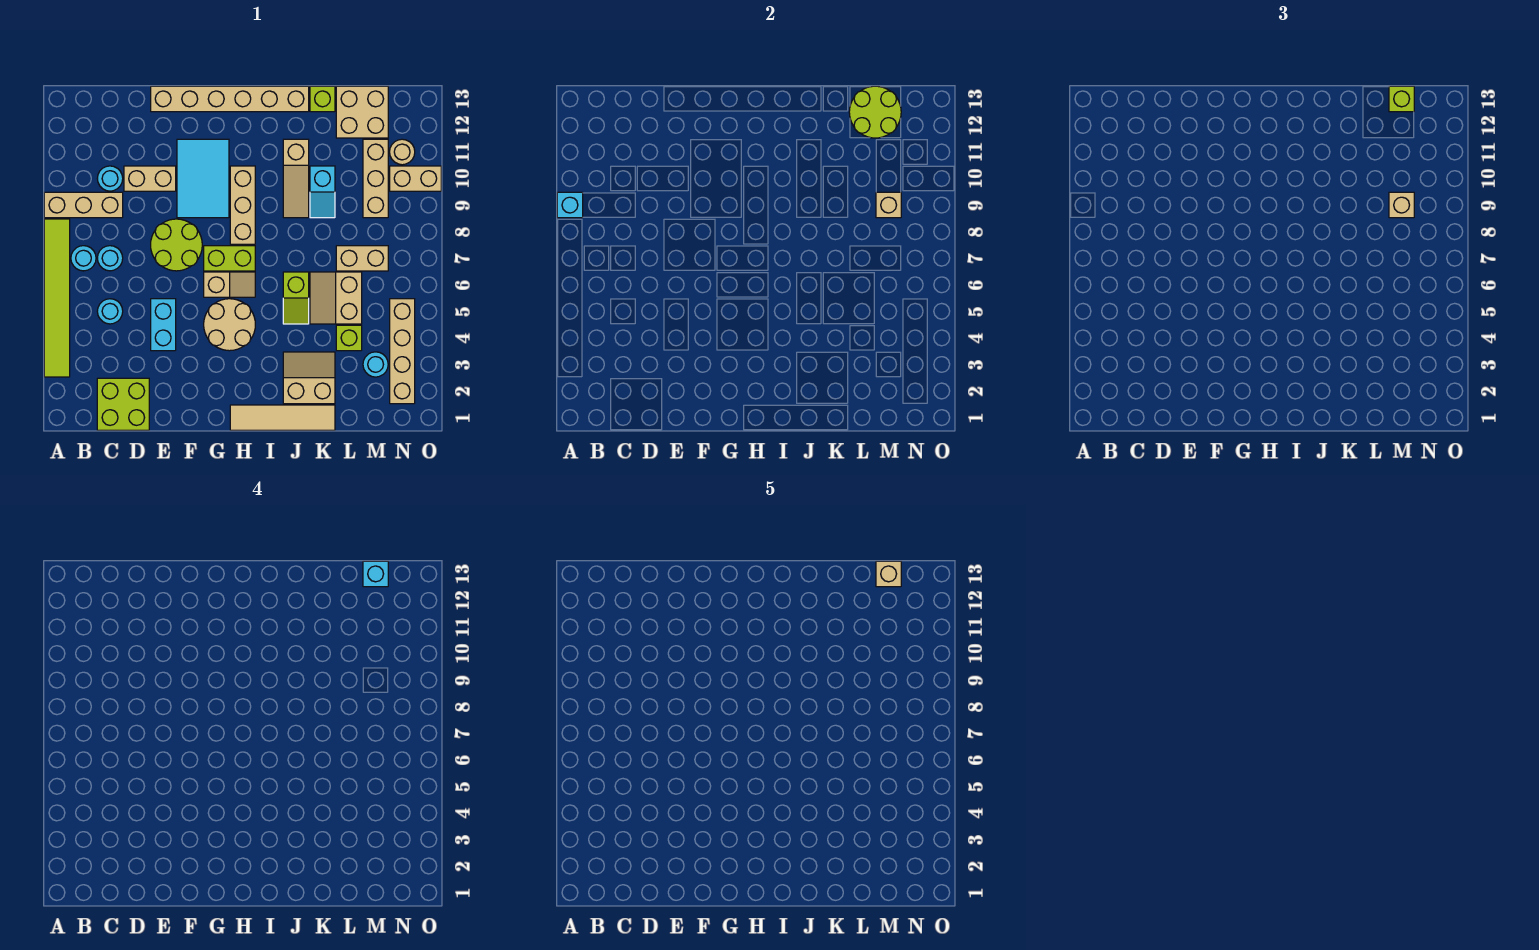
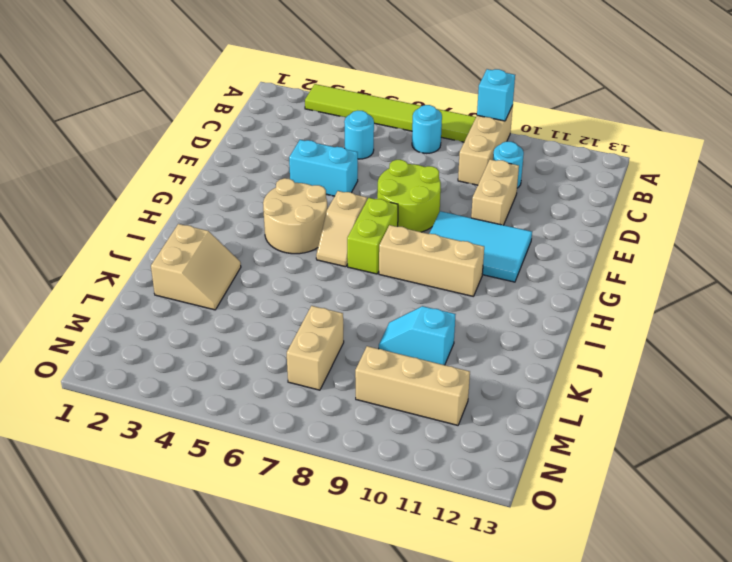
none -> lime 2x2 brick [97,378,149,430]
none -> cyan 1x1 round brick [97,246,123,271]
none -> tan 1x6 brick [151,86,309,112]
none -> tan 1x4 tile [230,405,335,430]

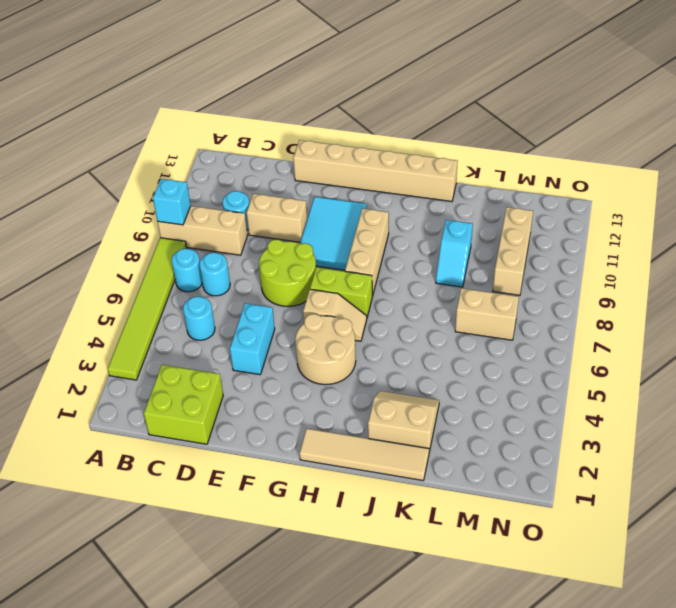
none -> lime 1x2 slope [283,272,309,324]
none -> tan 1x3 slope [283,139,309,218]
none -> tan 2x2 slope [310,272,362,324]
none -> lime 1x1 brick [310,86,335,112]

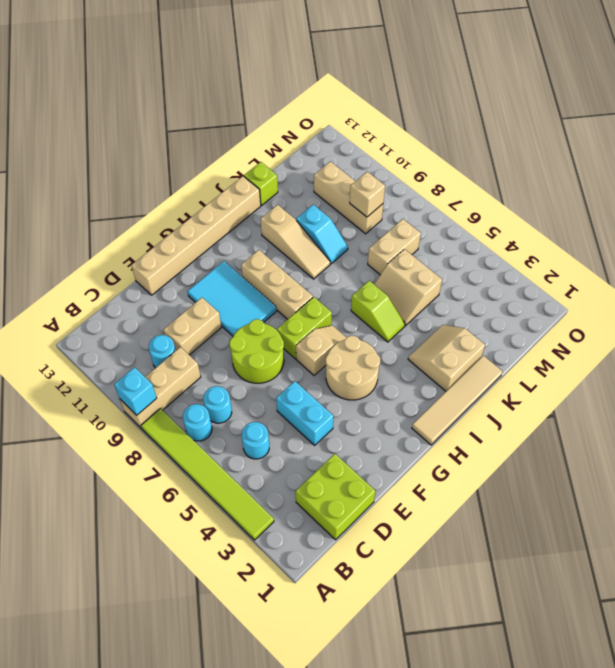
none -> lime 1x1 brick [336,325,362,351]
none -> tan 2x2 brick [336,86,388,138]
none -> cyan 1x1 round brick [363,352,388,377]
none -> tan 1x4 brick [390,299,415,404]

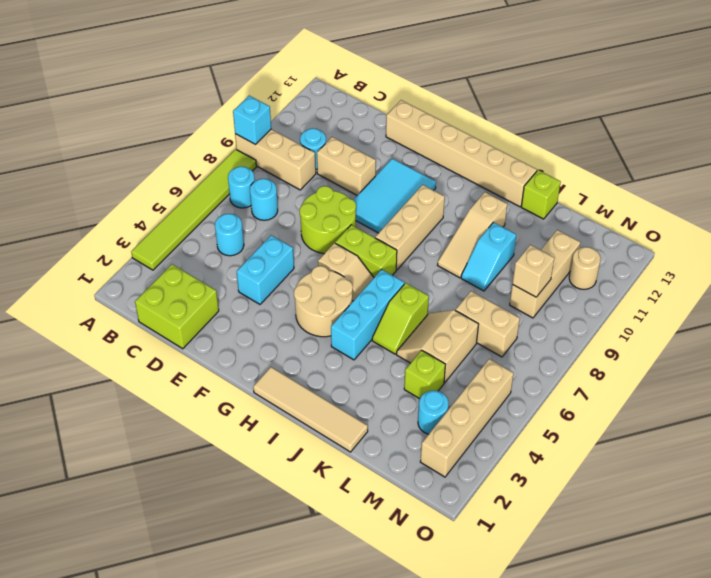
cyan 1x3 brick [331,269,404,360] -> none
none -> tan 2x2 slope [283,352,335,404]
none -> tan 2x2 brick [336,86,388,138]
none -> tan 1x2 brick [390,166,441,191]
none -> lime 2x2 round brick [849,86,901,138]

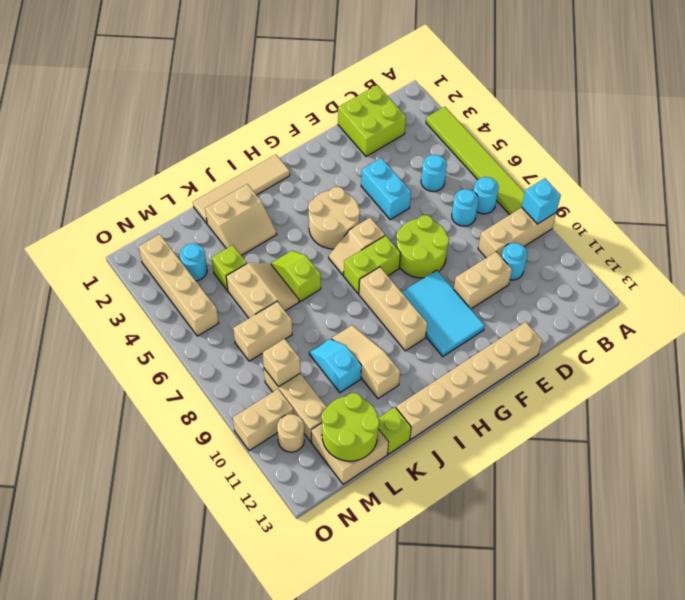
none -> tan 1x1 brick [1389,192,1414,218]
none -> lime 1x1 brick [1389,86,1414,112]
none -> cyan 1x1 brick [363,561,388,587]
none -> tan 1x1 brick [876,561,901,587]

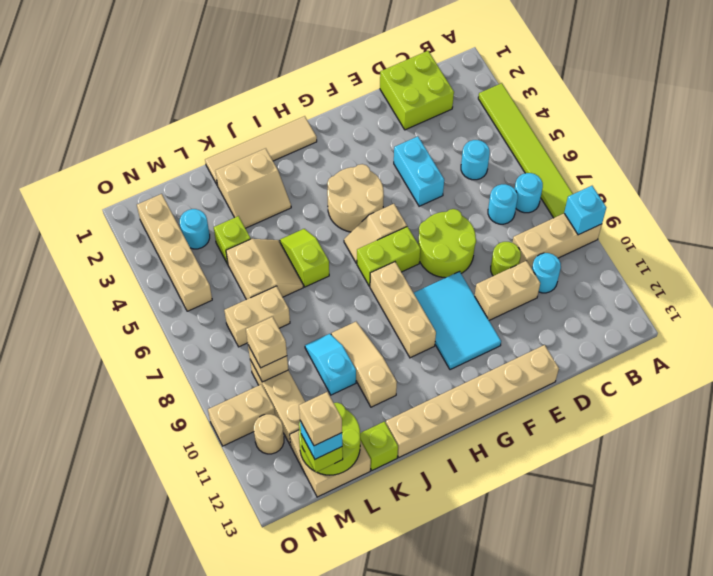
lime 1x1 round brick [491,242,521,276] -> none

